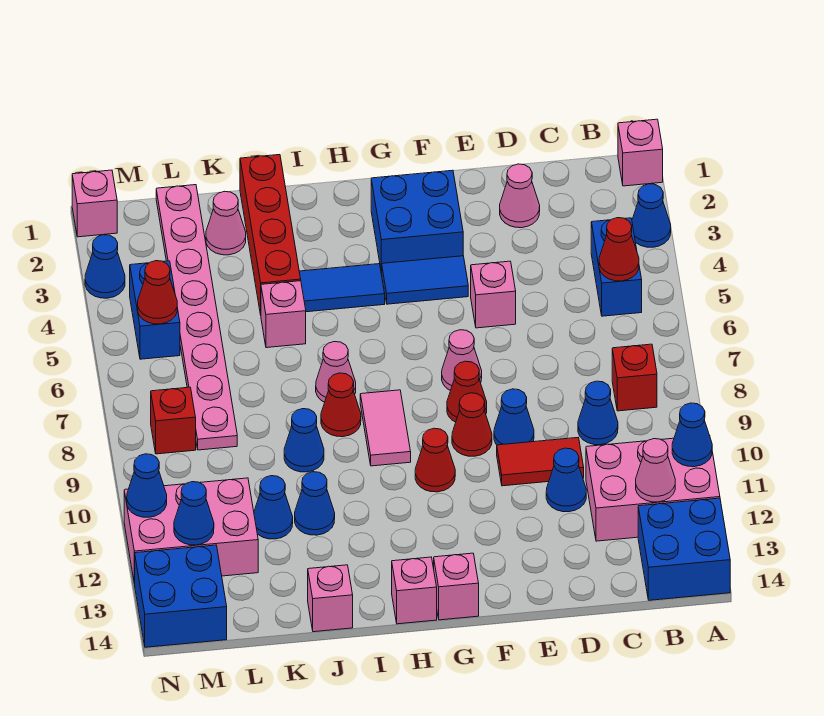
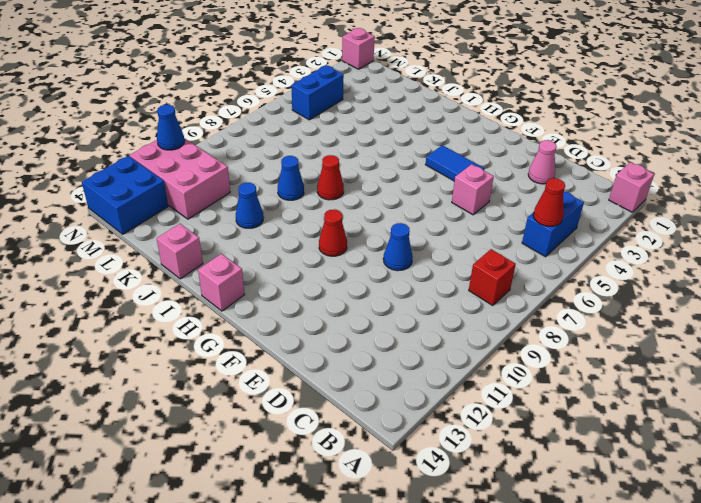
none -> blue 1x1 cone [632,184,671,247]
none -> pink 2x3 brick [586,435,720,541]
none -> blue 2x2 brick [638,498,730,600]
none -> blue 1x1 cone [578,381,618,445]

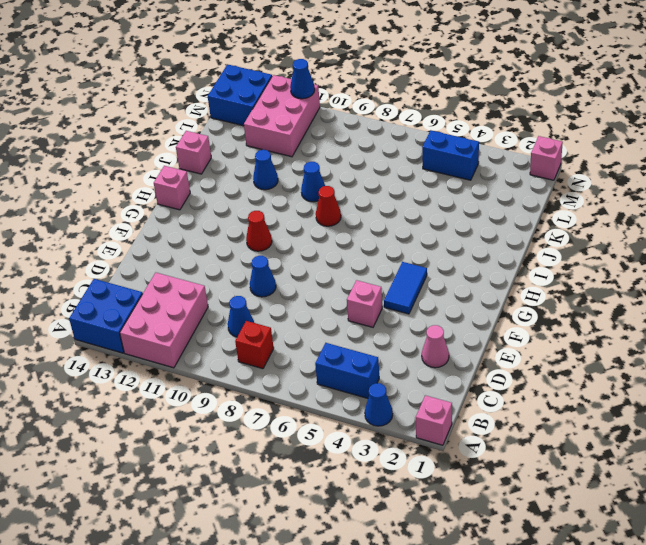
none -> red 1x2 tile [497,438,584,486]
none -> blue 1x1 cone [546,448,586,512]
none -> blue 2x2 brick [371,170,463,272]
none -> pink 1x1 cone [442,330,482,391]

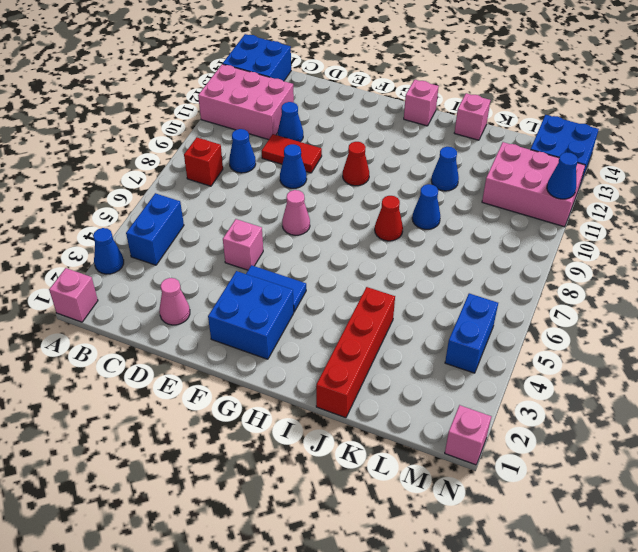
none -> red 1x1 cone [447,361,487,422]
none -> red 1x1 cone [452,393,492,456]
none -> pink 1x1 brick [434,553,479,620]
none -> blue 1x2 tile [299,264,385,312]

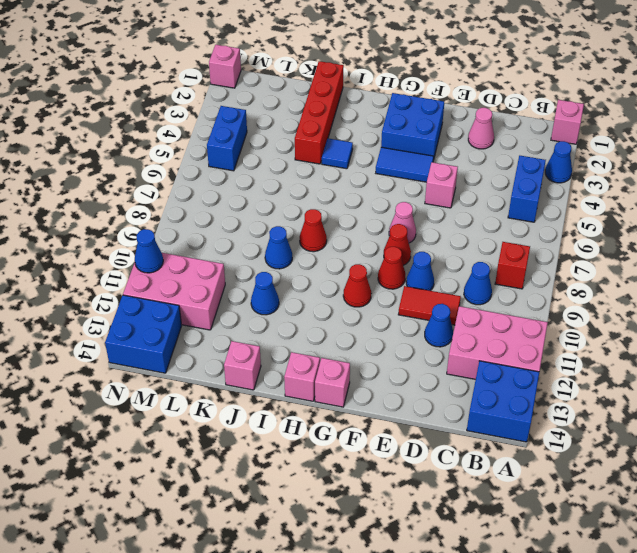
blue 1x1 tile [322,138,353,169] -> blue 1x2 tile [299,264,385,312]
none -> pink 1x2 tile [360,390,411,466]
none -> pink 1x1 cone [316,342,356,402]
none -> pink 1x1 brick [261,281,306,348]
none -> pink 1x1 cone [206,191,246,255]

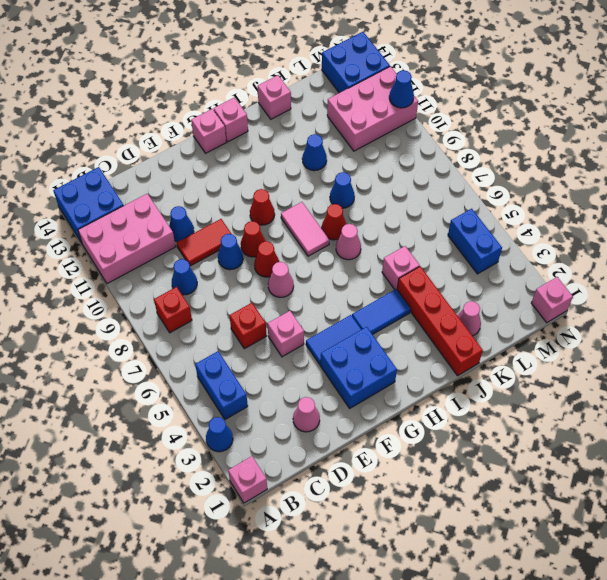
red 1x1 brick [230,303,266,349] -> red 1x1 brick moved to [151,387,196,454]
none -> blue 1x1 cone [254,476,293,539]
none -> pink 1x8 plate [156,185,237,450]
none -> blue 1x1 cone [85,235,125,298]
none -> blue 1x1 cone [672,403,712,467]

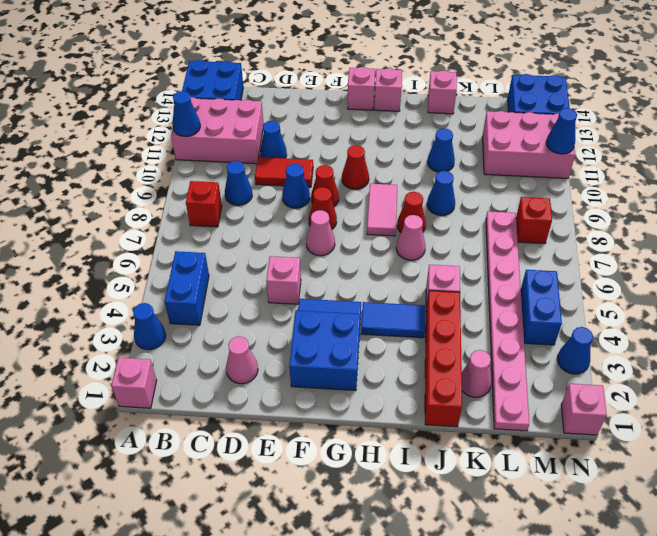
none -> blue 1x1 cone [254,476,293,539]
none -> red 1x1 cone [599,218,639,281]
none -> pink 1x1 cone [636,439,675,502]
none -> red 1x1 cone [138,261,177,324]

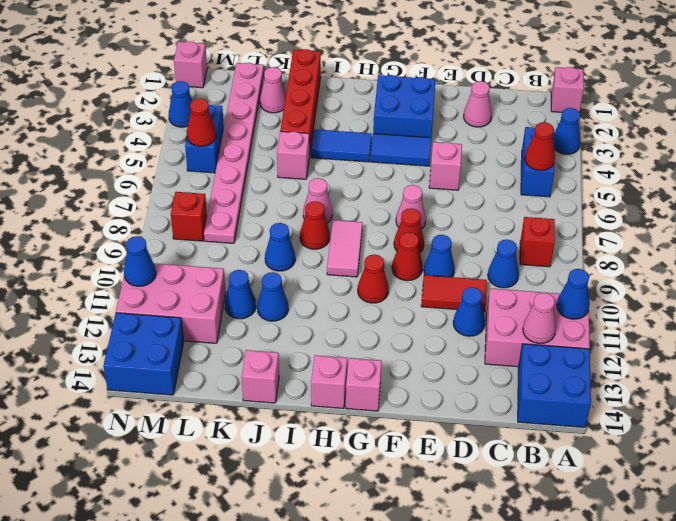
none -> blue 1x1 cone [174,482,214,545]

